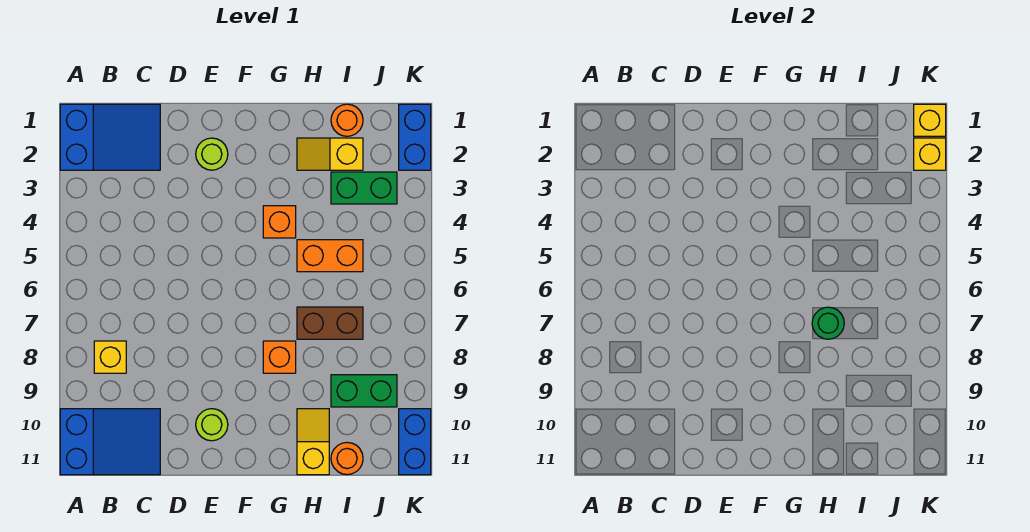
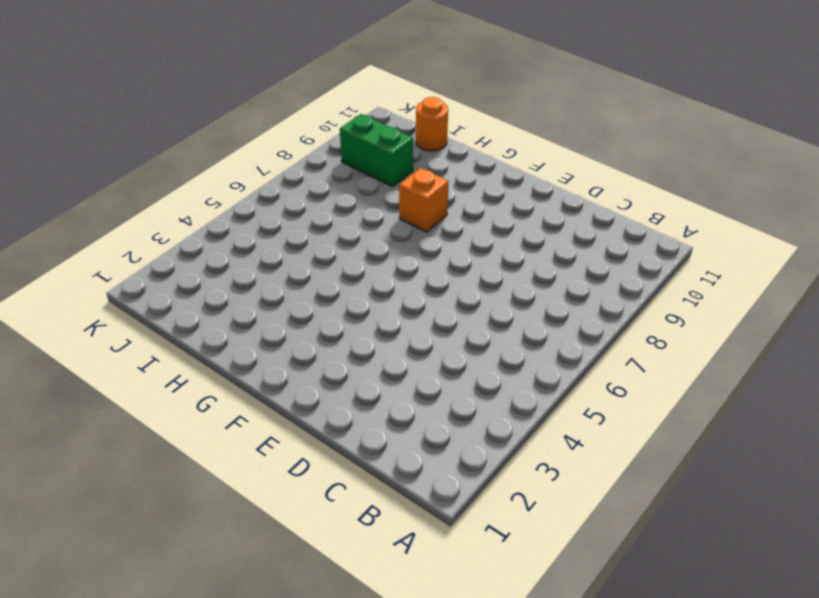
none -> blue 2x3 slope [60,104,160,170]
none -> blue 2x3 slope [60,409,160,475]
none -> yellow 1x1 brick [94,341,126,373]

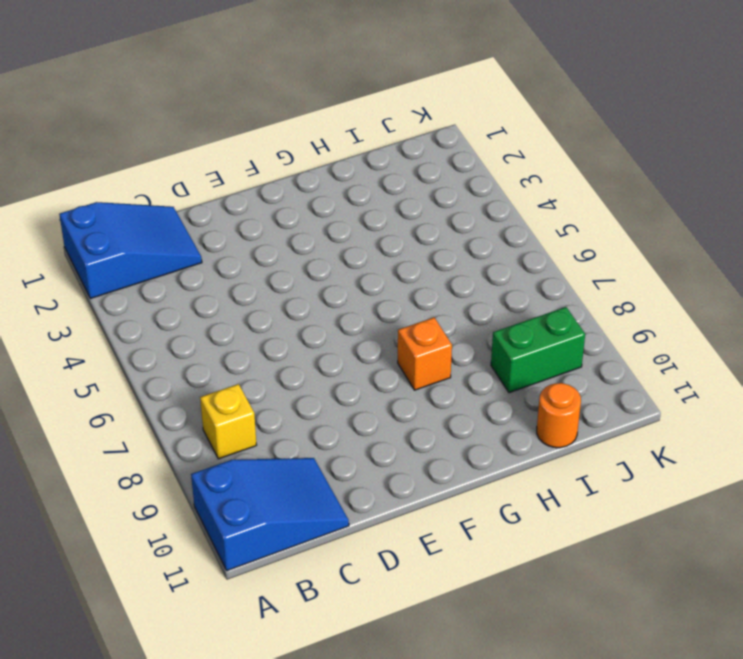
none -> lime 1x1 round brick [196,138,228,170]
none -> lime 1x1 round brick [196,409,228,441]
none -> orange 1x1 brick [263,206,296,238]

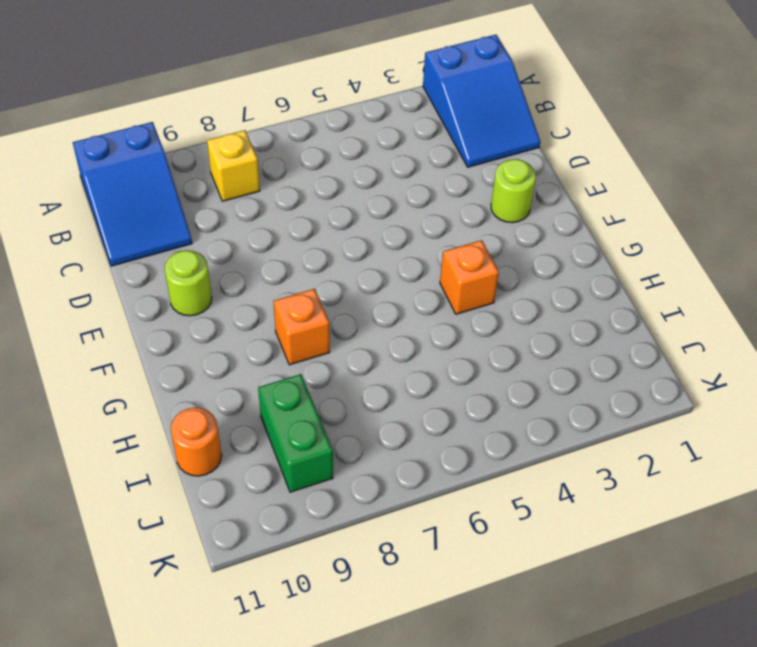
none -> yellow 1x2 slope [297,138,363,170]
none -> orange 1x2 brick [297,240,363,272]
none -> brown 1x2 brick [297,307,363,339]

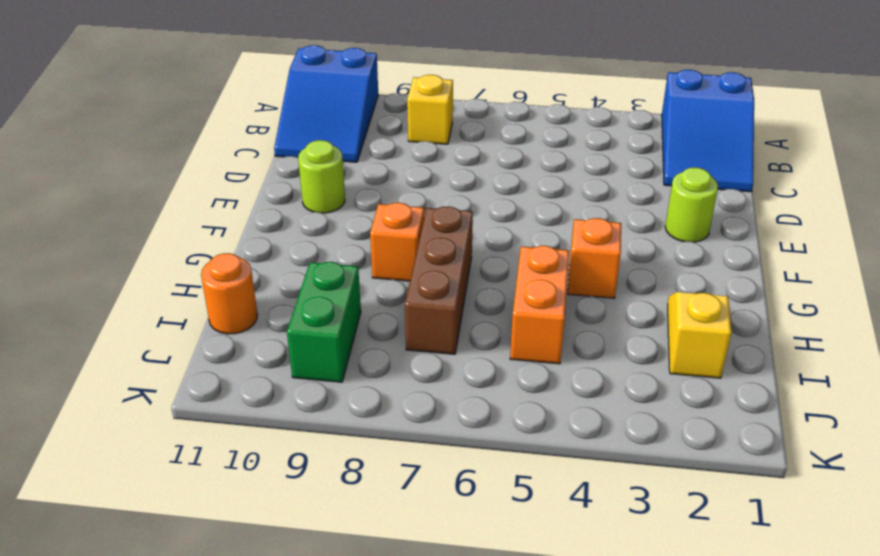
brown 1x3 brick [405,207,473,354] -> brown 1x2 brick [297,307,363,339]
none -> yellow 1x2 slope [297,409,329,475]
none -> orange 1x1 round brick [331,104,363,136]
none -> green 1x2 brick [331,172,397,204]

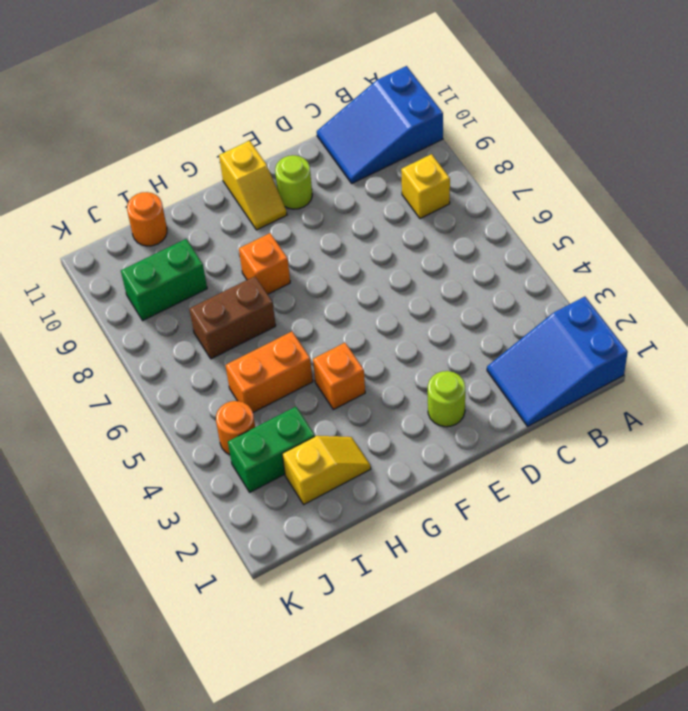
yellow 1x2 slope [219,141,287,230] -> yellow 1x2 slope moved to [297,409,329,475]
orange 1x1 round brick [216,401,255,455] -> orange 1x1 round brick moved to [331,104,363,136]
none -> blue 1x2 brick [399,104,431,170]
none -> blue 1x2 brick [399,409,431,475]
none -> green 1x1 round brick [812,307,844,339]

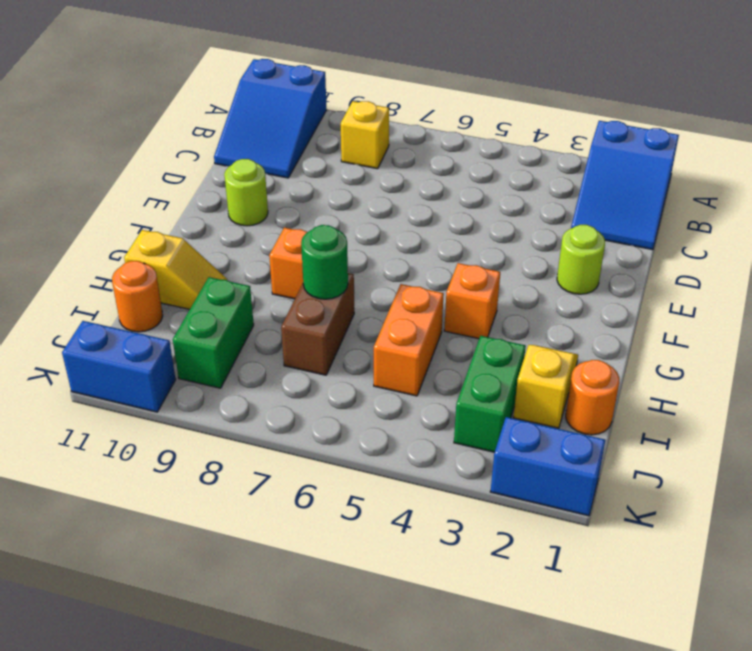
none -> yellow 1x1 brick [914,104,946,136]
none -> yellow 1x1 brick [914,138,946,170]

